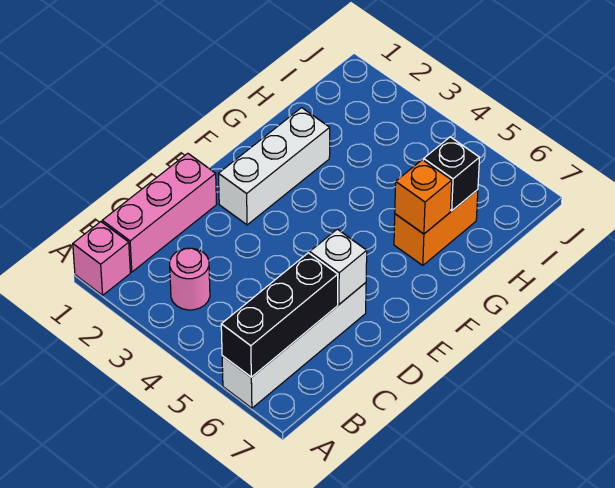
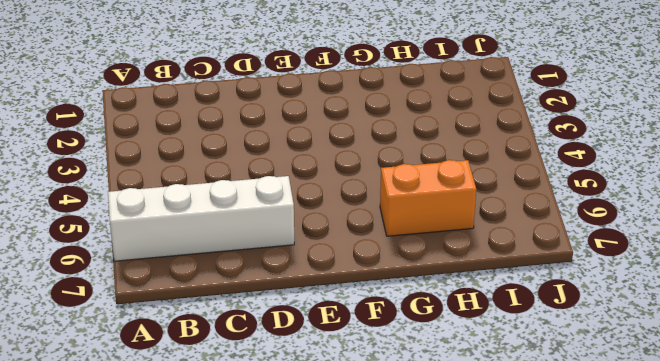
none -> pink 1x1 brick [73,222,130,295]
none -> pink 1x3 brick [102,153,217,272]

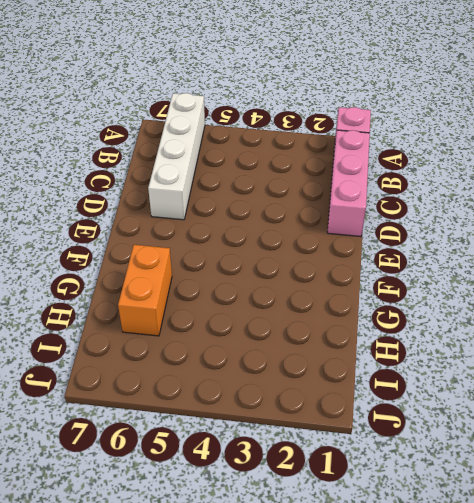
none -> pink 1x1 round brick [170,248,210,310]
none -> white 1x3 brick [219,108,330,225]

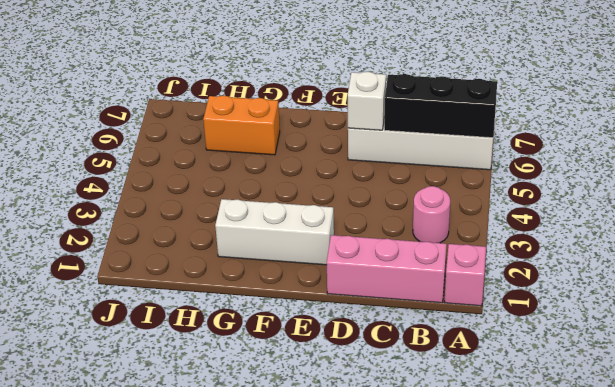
none -> orange 1x1 brick [395,160,452,234]
none -> black 1x1 brick [424,137,480,211]

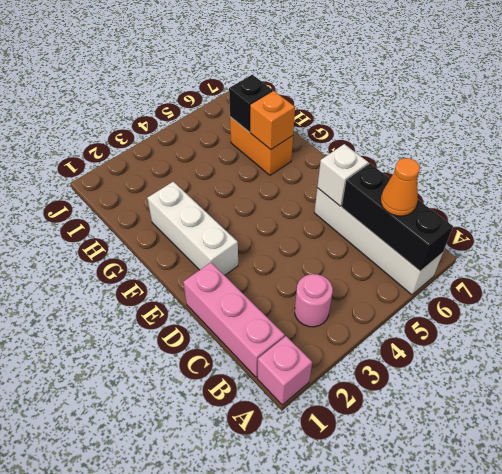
orange 1x1 cone [381,158,420,216] -> none

